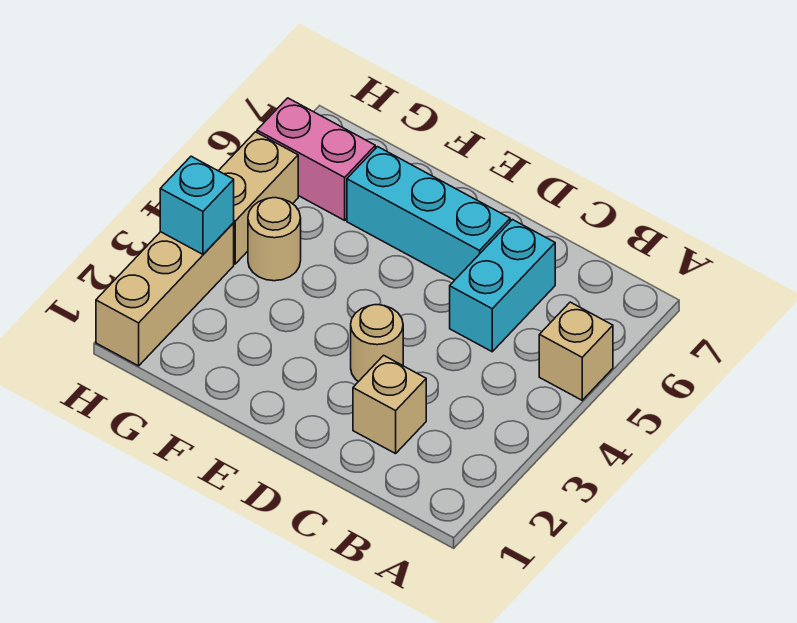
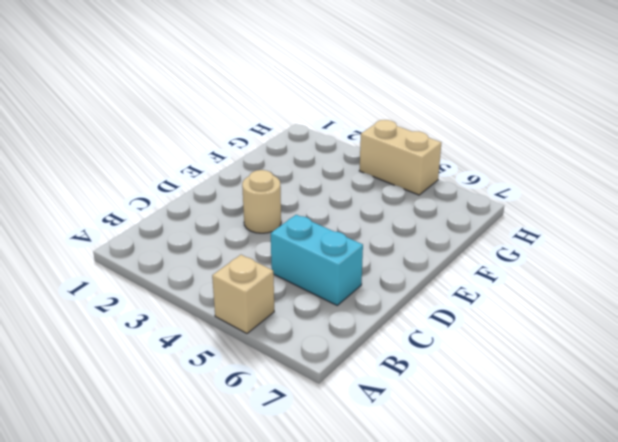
none -> tan 1x1 brick [353,355,426,454]
none -> cyan 1x3 brick [347,147,510,280]

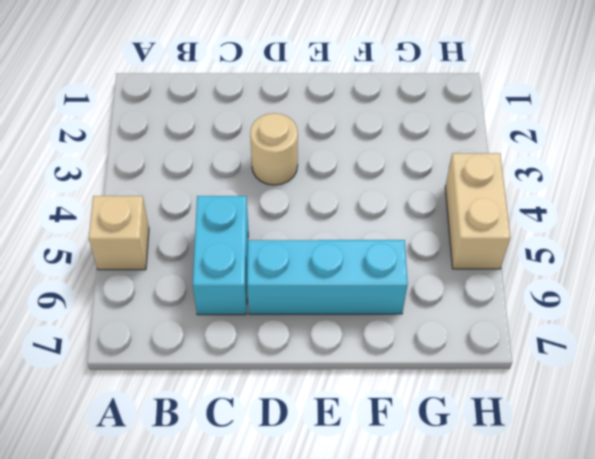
none -> tan 1x1 brick [353,355,426,454]
none -> tan 1x1 round brick [248,198,301,281]

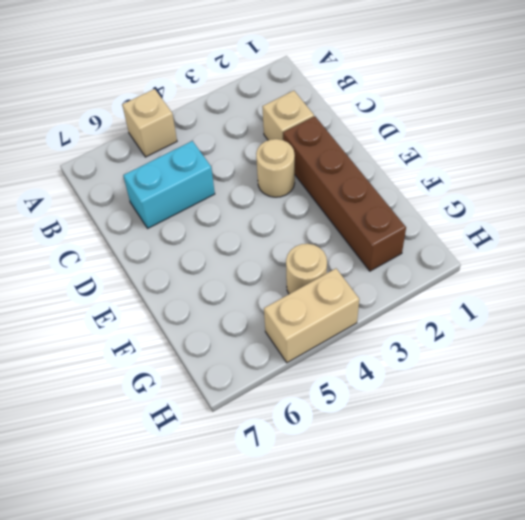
brown 1x4 brick [283,116,406,271] -> none
none -> cyan 1x3 brick [347,147,510,280]
none -> pink 1x2 brick [257,98,375,220]

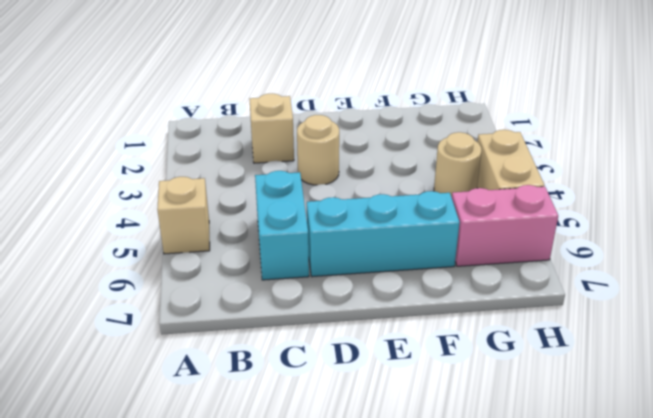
none -> tan 1x3 brick [96,223,234,366]
none -> cyan 1x1 brick [160,156,234,254]

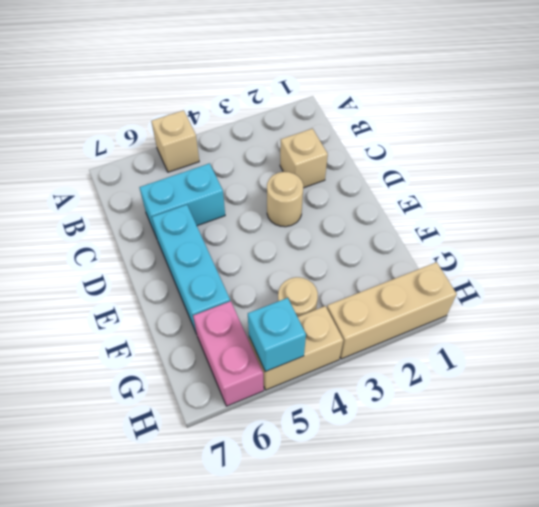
cyan 1x1 brick [248,298,306,372] -> cyan 1x1 brick moved to [160,156,234,254]

